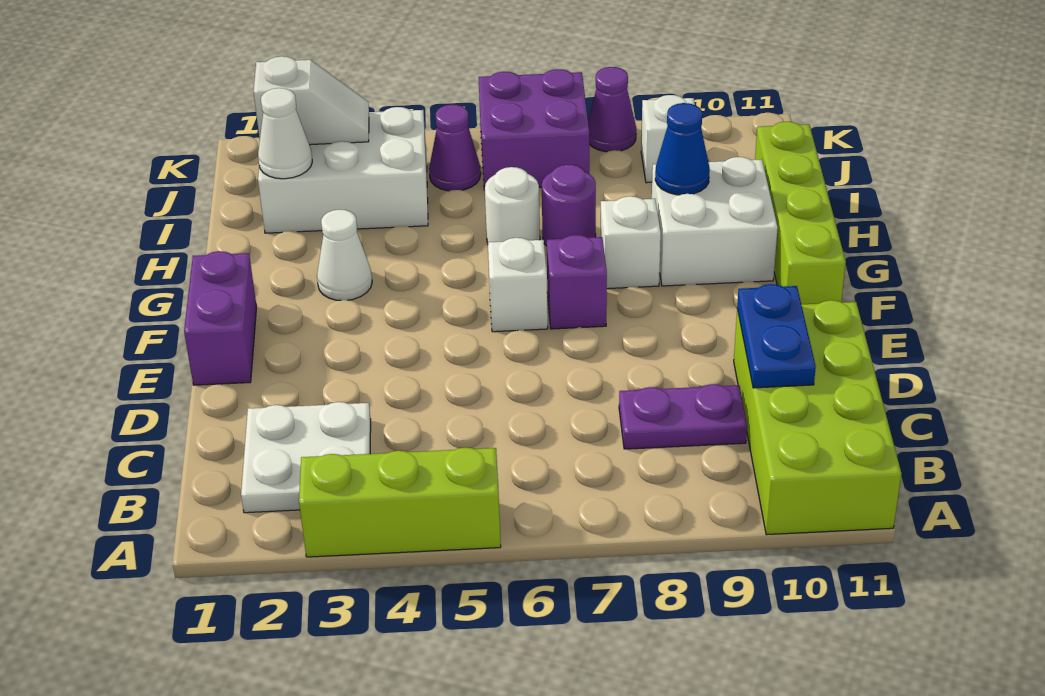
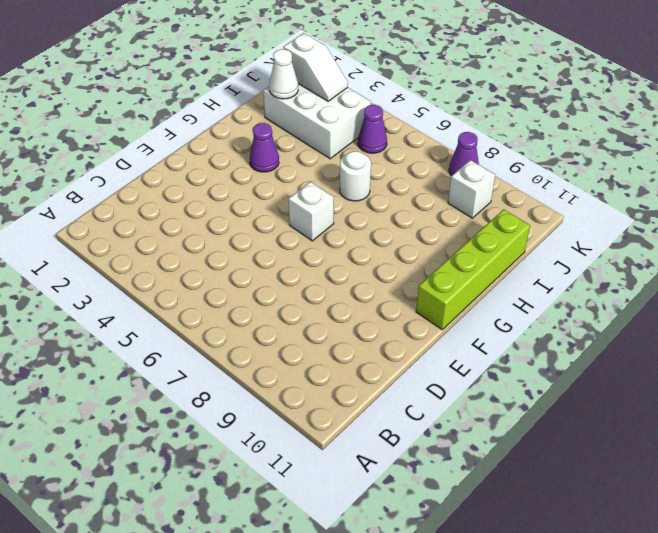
purple 1x1 cone [250,123,279,172] -> white 1x1 cone [317,209,372,301]
none -> lime 1x3 brick [299,447,501,557]
none -> lime 2x4 brick [734,300,901,535]
none -> white 2x2 plate [241,402,371,513]

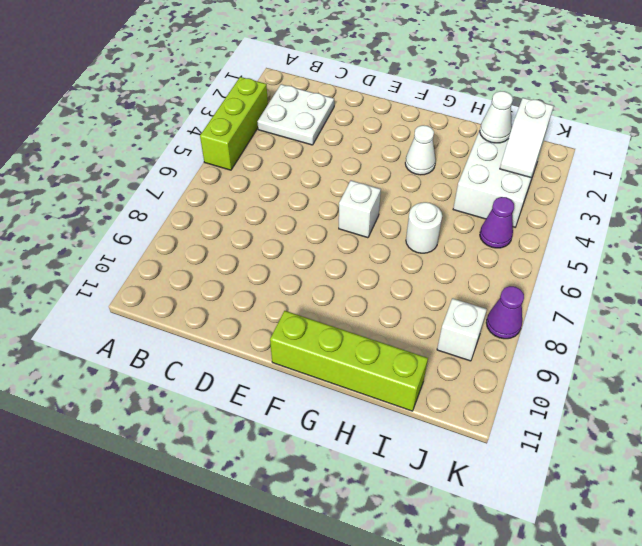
none -> lime 2x4 brick [734,300,901,535]
none -> purple 1x2 plate [619,384,747,449]
none -> purple 1x2 brick [184,251,257,385]

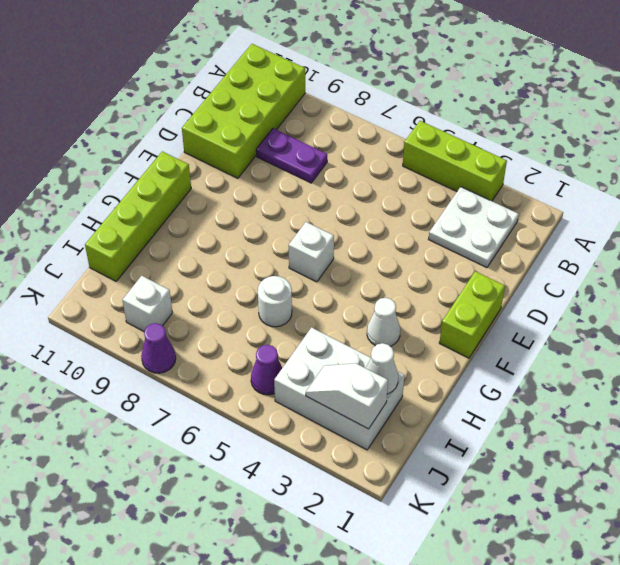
lime 1x2 brick [439,271,505,358] -> purple 1x2 brick [184,251,257,385]
none -> purple 1x1 brick [547,235,607,329]
none -> white 1x1 brick [601,196,661,289]
none -> white 2x2 brick [652,157,778,286]

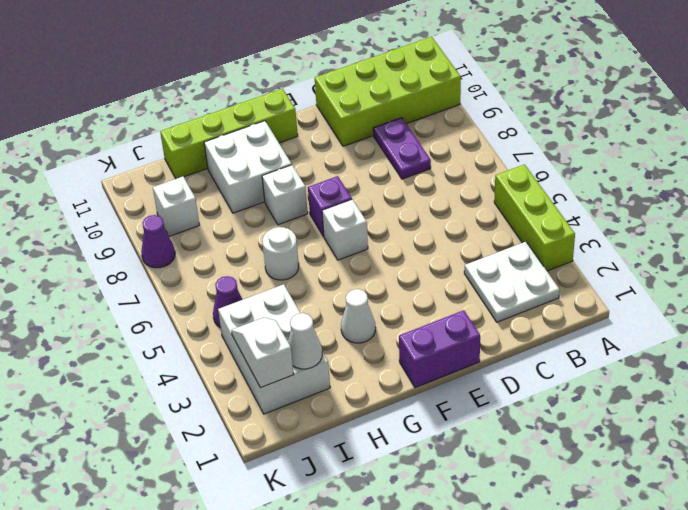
none -> purple 1x1 round brick [542,164,596,246]
none -> purple 2x2 brick [479,69,589,190]
none -> blue 1x2 plate [737,284,816,388]

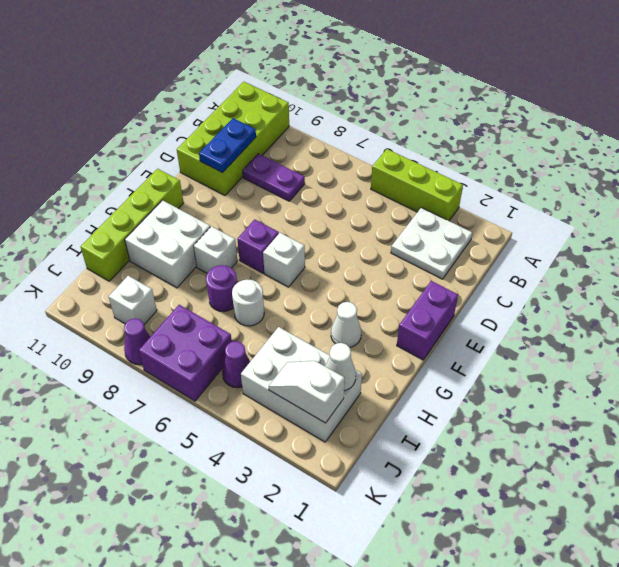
none -> blue 1x1 cone [655,103,710,195]

